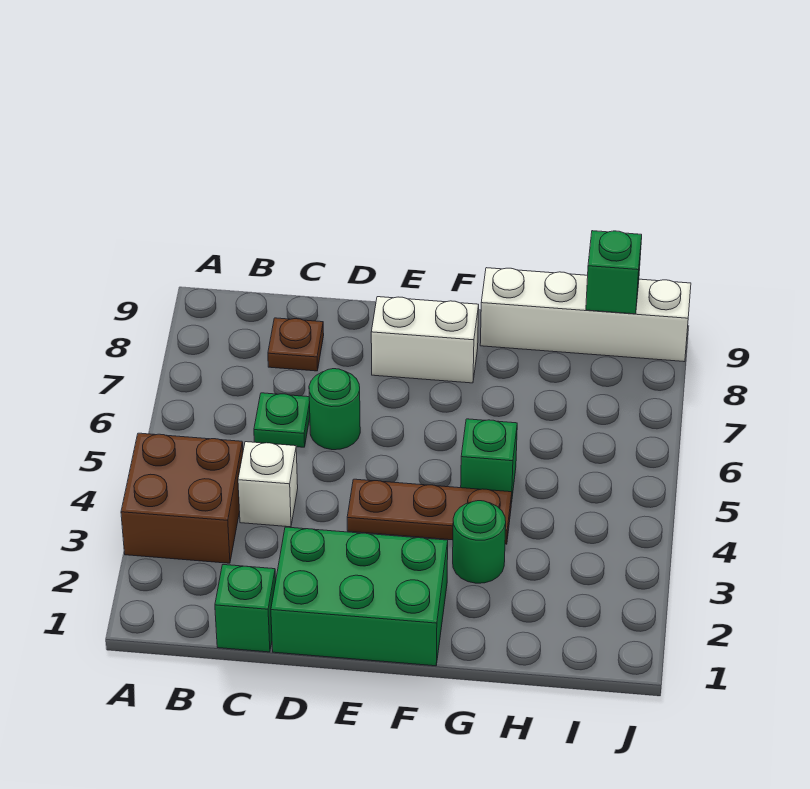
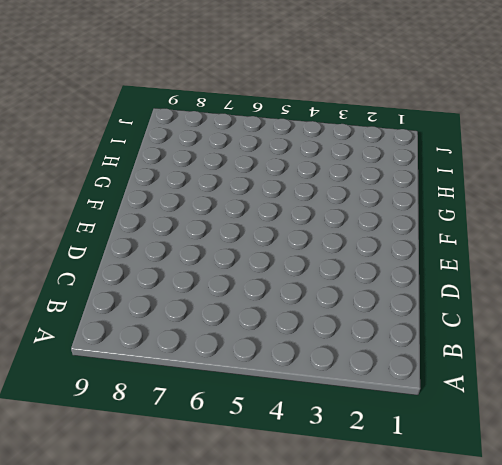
none -> brown 2x2 brick [121,433,243,563]
none -> green 1x1 brick [215,565,276,652]
none -> white 1x1 brick [238,442,298,527]

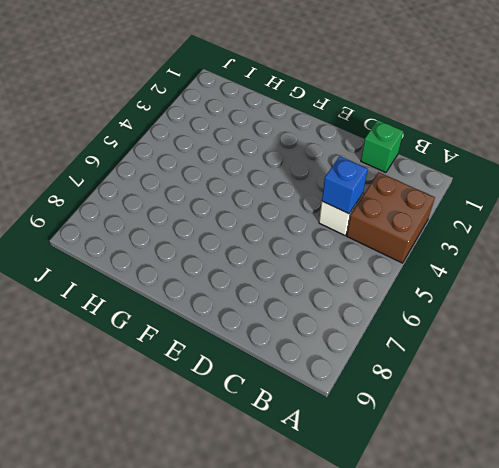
blue 1x1 brick [322,156,368,214] -> none
none -> green 1x1 plate [254,393,310,447]
none -> brown 1x1 plate [268,318,324,371]
none -> green 2x3 brick [271,527,448,666]

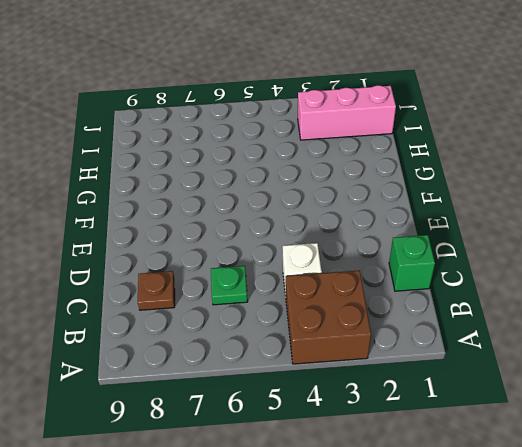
pink 1x3 brick [298,85,396,140] -> none
none -> green 2x3 brick [271,527,448,666]
none -> green 1x1 round brick [309,369,360,450]
none -> brown 1x3 plate [347,479,512,544]

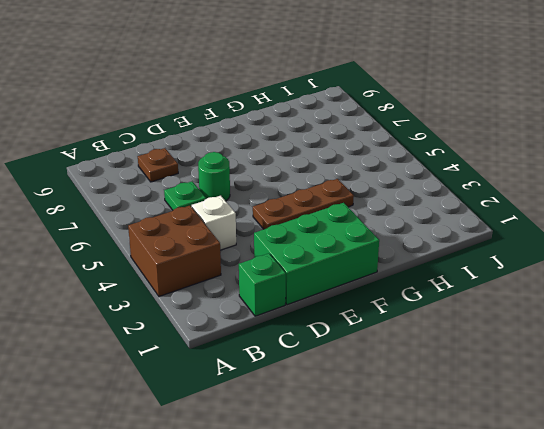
none -> white 1x2 brick [371,297,479,383]
none -> green 1x1 round brick [453,501,506,583]
none -> green 1x1 brick [461,419,517,496]

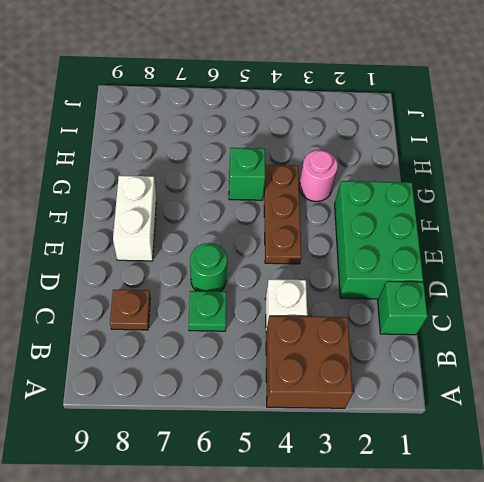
pink 1x1 round brick [299,150,338,202] -> green 1x1 round brick [453,501,506,583]
none -> white 1x4 brick [480,268,691,362]
none -> green 1x1 brick [586,231,642,314]

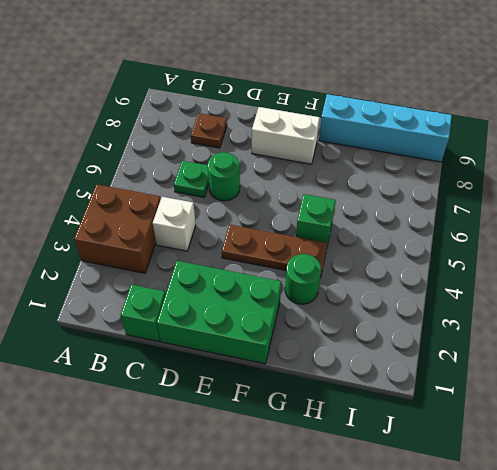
cyan 1x4 brick [319,94,452,162] -> white 1x4 brick [480,268,691,362]
none -> green 1x1 brick [586,231,642,314]

